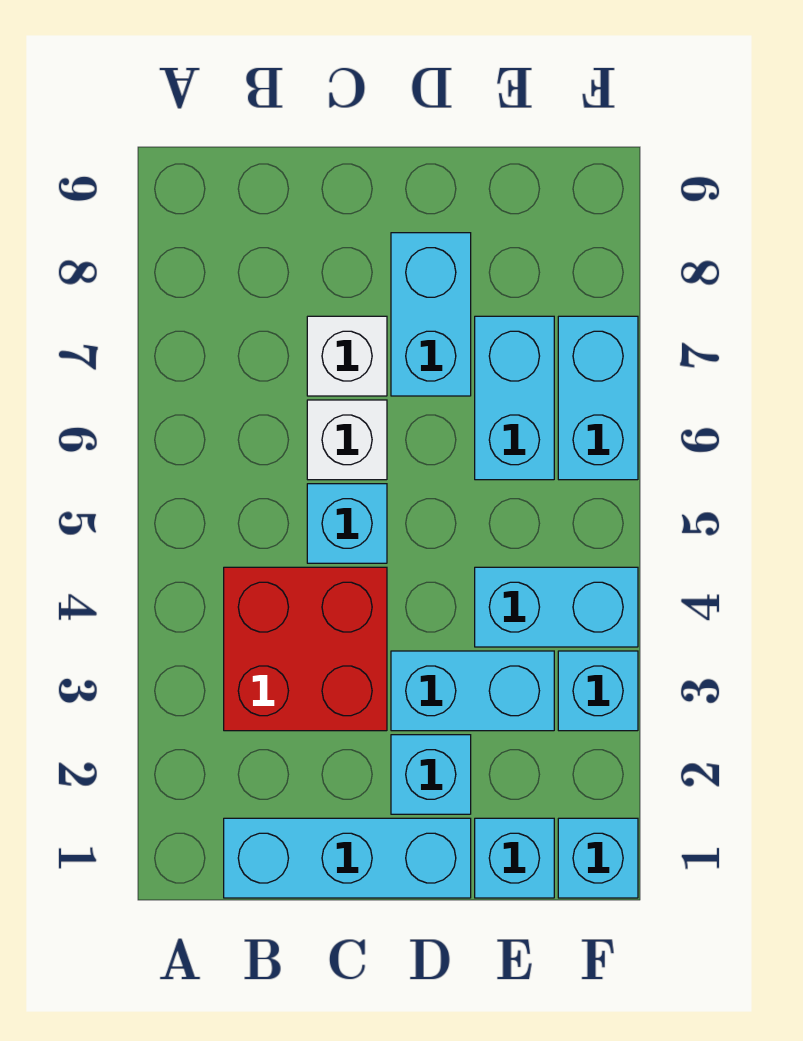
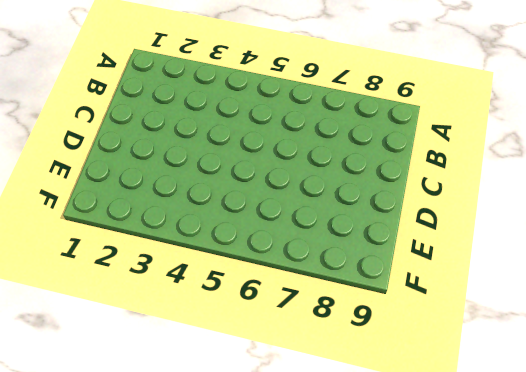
none -> cyan 1x3 brick [224,818,471,898]
none -> red 2x2 brick [224,567,387,731]
none -> cyan 1x1 brick [307,484,387,563]

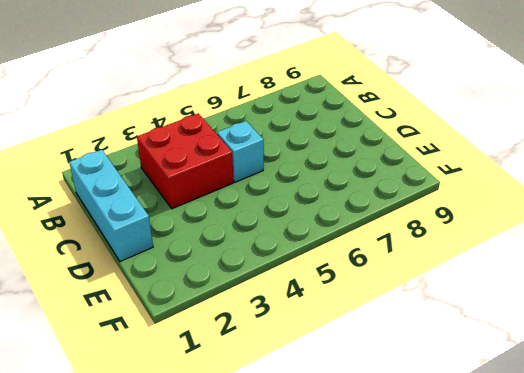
none -> white 1x1 brick [307,400,387,480]
none -> white 1x1 brick [307,316,387,396]
none -> cyan 1x1 brick [391,735,471,814]

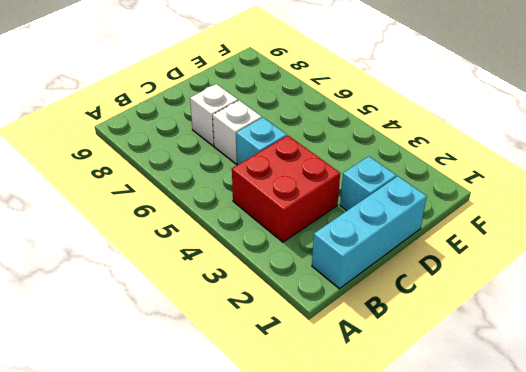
none -> cyan 1x2 brick [391,651,554,731]
none -> cyan 1x2 brick [391,233,471,396]
none -> cyan 1x1 brick [475,818,554,898]

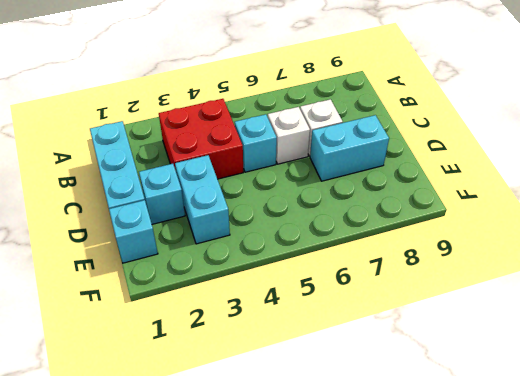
none -> cyan 1x2 brick [475,567,638,647]
none -> cyan 1x2 brick [475,316,554,480]
none -> cyan 1x1 brick [558,818,638,898]

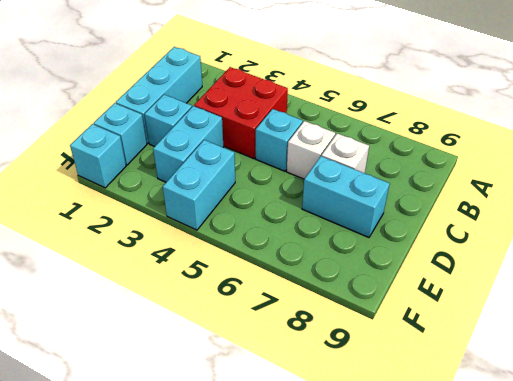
none -> cyan 1x2 brick [475,316,554,480]
none -> cyan 1x1 brick [558,651,638,731]
none -> cyan 1x2 brick [558,316,638,480]

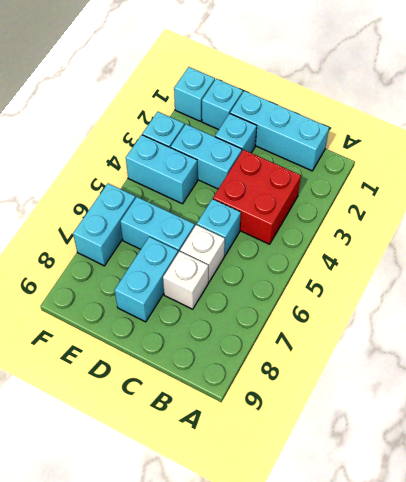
cyan 1x2 brick [120,197,195,252] -> cyan 1x2 brick turned to [475,316,554,480]

